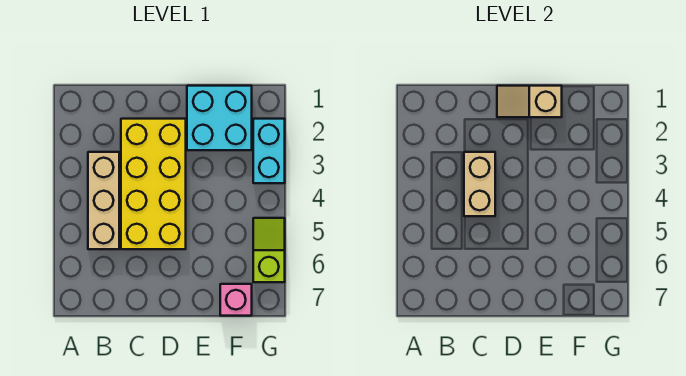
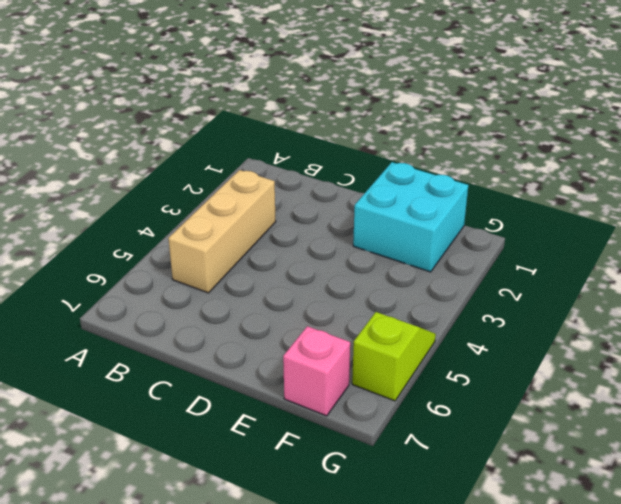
none -> yellow 2x4 brick [121,119,186,249]
none -> cyan 1x2 brick [253,119,285,183]

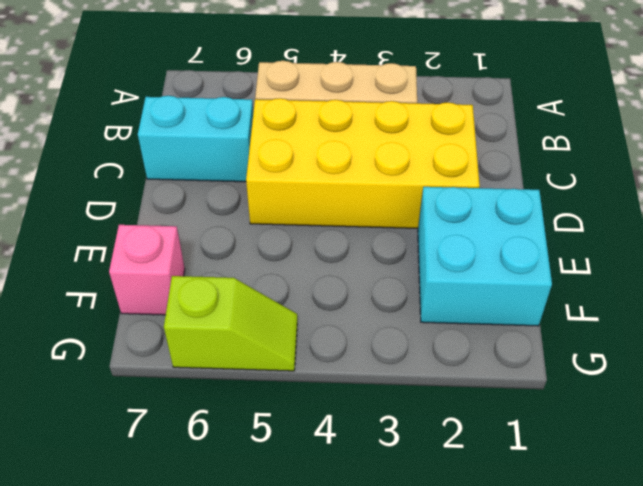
cyan 1x2 brick [138,96,253,182] -> cyan 1x2 brick moved to [253,119,285,183]
none -> tan 1x2 brick [464,152,495,216]
none -> tan 1x2 slope [497,86,562,117]

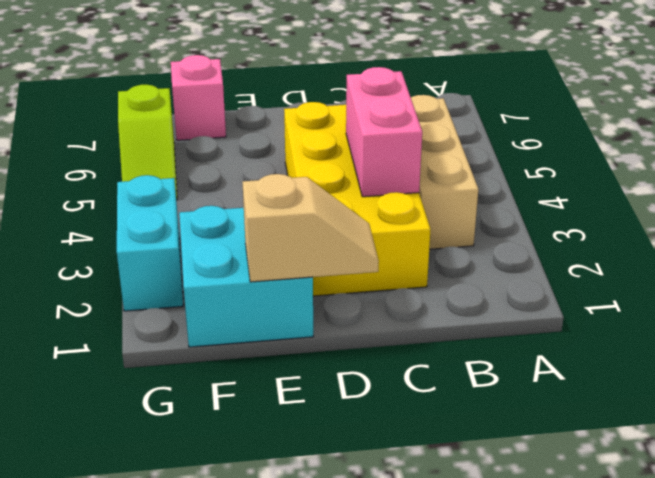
pink 1x2 brick [346,67,422,197] -> tan 1x2 brick [464,152,495,216]

